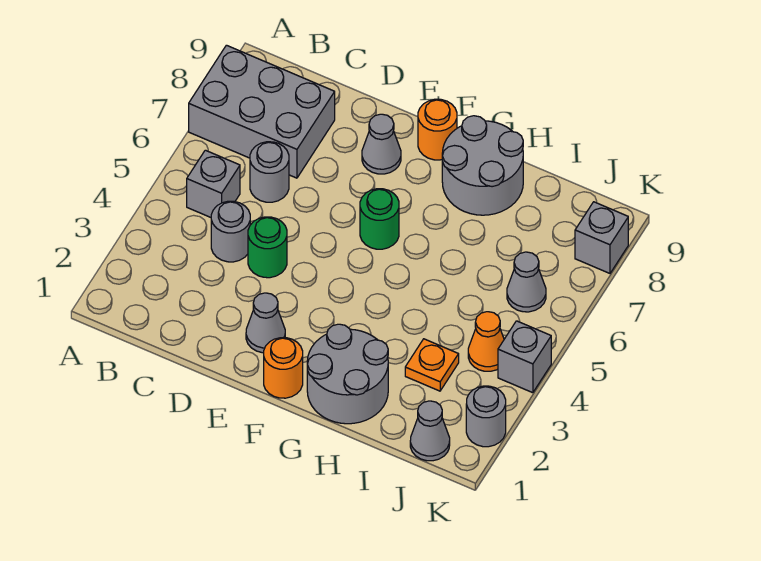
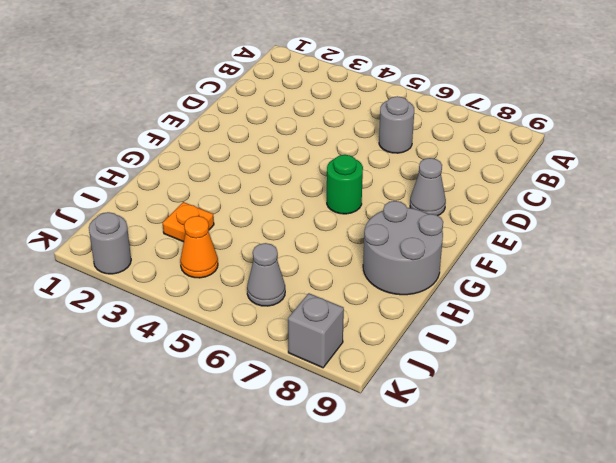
none -> grey 2x3 brick [189,45,335,178]
none -> grey 1x1 brick [187,150,240,217]
none -> grey 1x1 round brick [211,201,250,262]

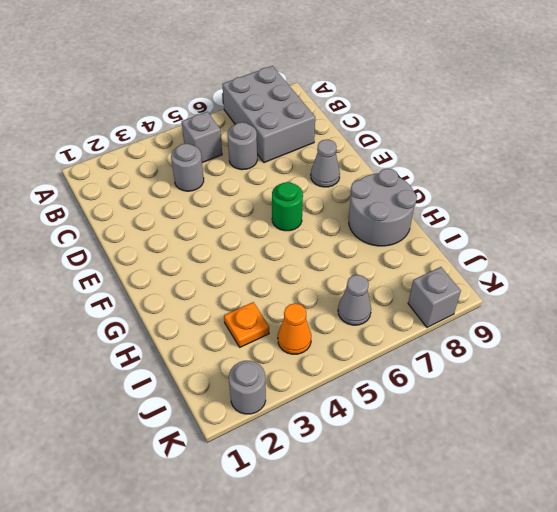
none -> green 1x1 round brick [248,217,287,278]
none -> grey 1x1 cone [246,293,285,353]
none -> orange 1x1 round brick [264,338,303,398]

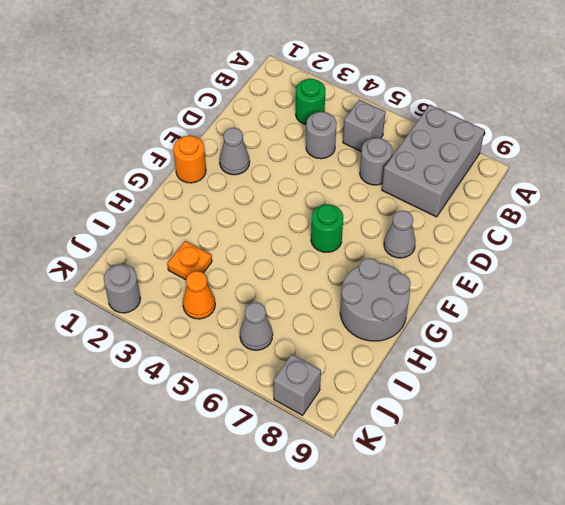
green 1x1 round brick [296,79,325,124] -> green 1x1 round brick moved to [248,217,287,278]
none -> orange 1x1 round brick [418,99,457,160]
none -> grey 2x2 round brick [307,324,388,424]
none -> grey 1x1 cone [410,401,450,461]

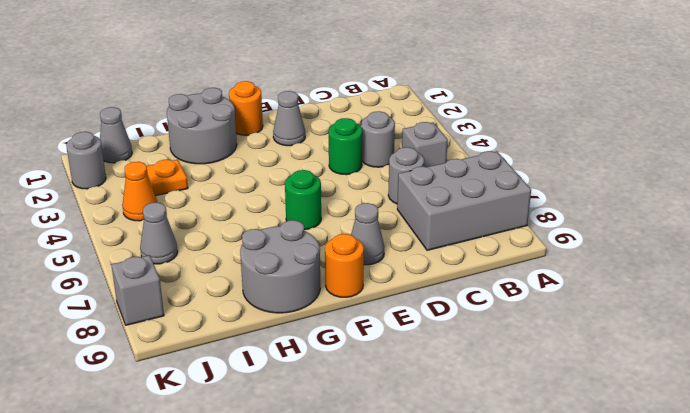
none -> grey 1x1 brick [498,321,551,393]

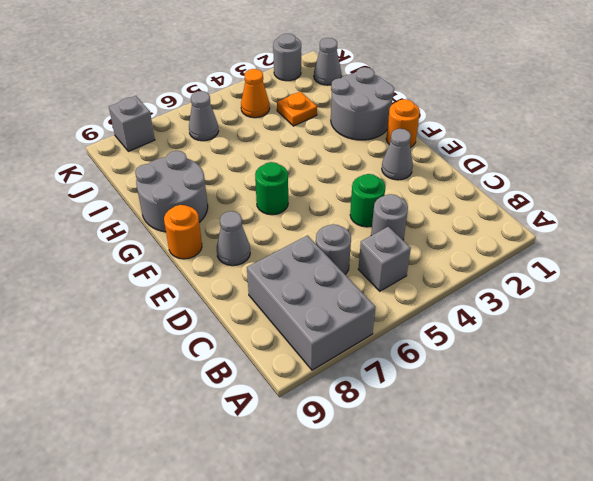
none -> grey 1x1 brick [498,321,551,393]

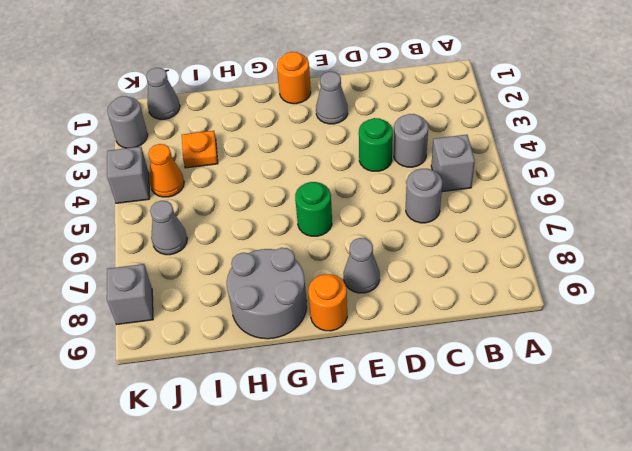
none -> grey 2x3 brick [189,45,335,178]
none -> grey 2x2 round brick [307,324,388,424]

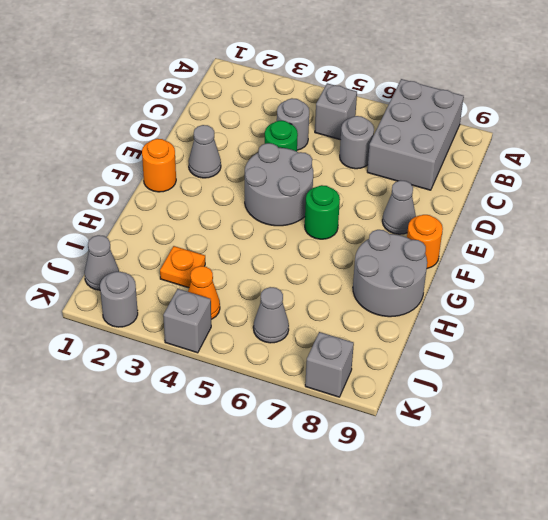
grey 2x2 round brick [245,143,313,226] -> grey 2x2 round brick moved to [307,324,388,424]

